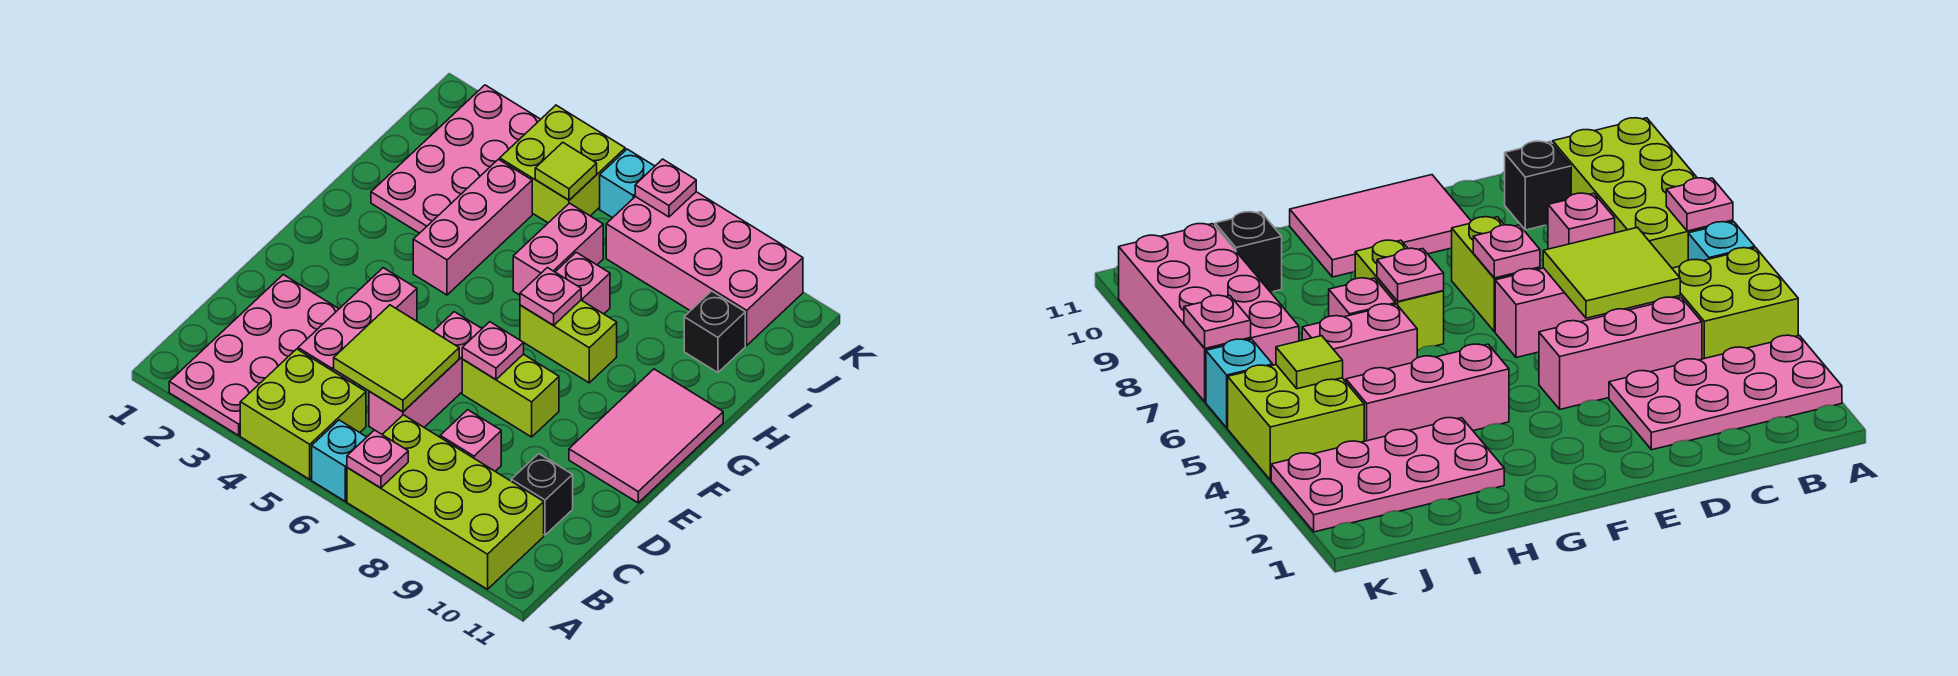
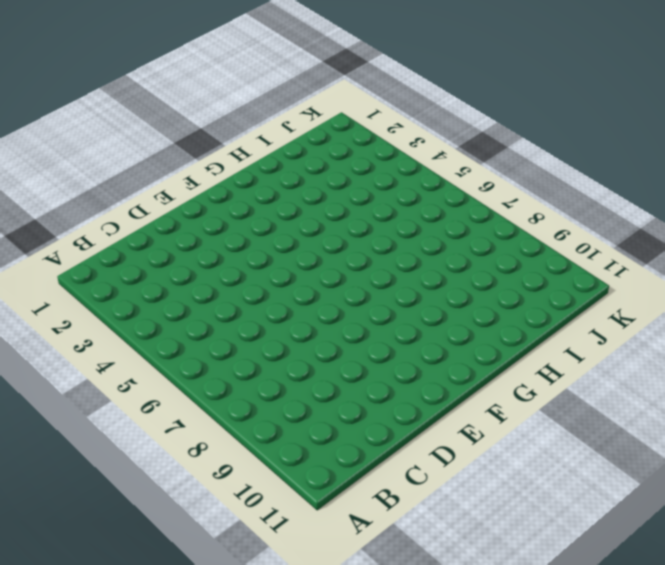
none -> pink 2x4 plate [169,275,339,435]
none -> lime 2x2 brick [240,349,366,479]
none -> cyan 1x1 brick [312,420,366,501]

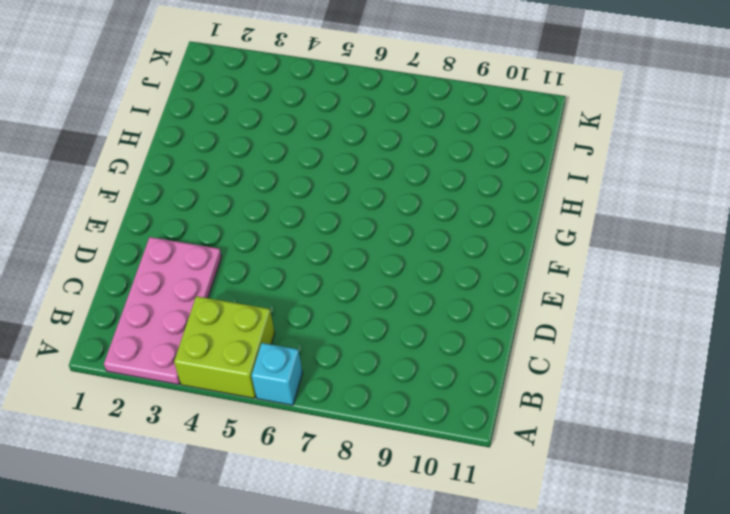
none -> lime 2x4 brick [347,415,544,589]
none -> pink 1x3 brick [298,268,417,383]
none -> pink 1x3 brick [369,312,482,434]

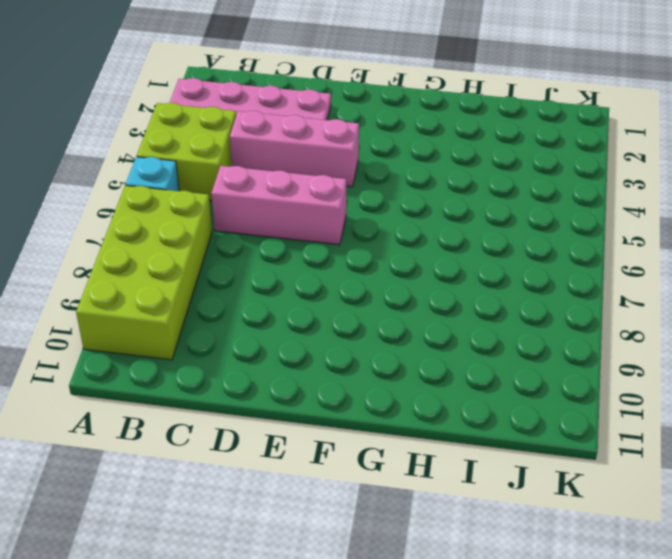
none -> pink 1x1 brick [440,410,501,471]
none -> black 1x1 brick [511,454,573,535]
none -> lime 1x2 brick [462,354,559,437]

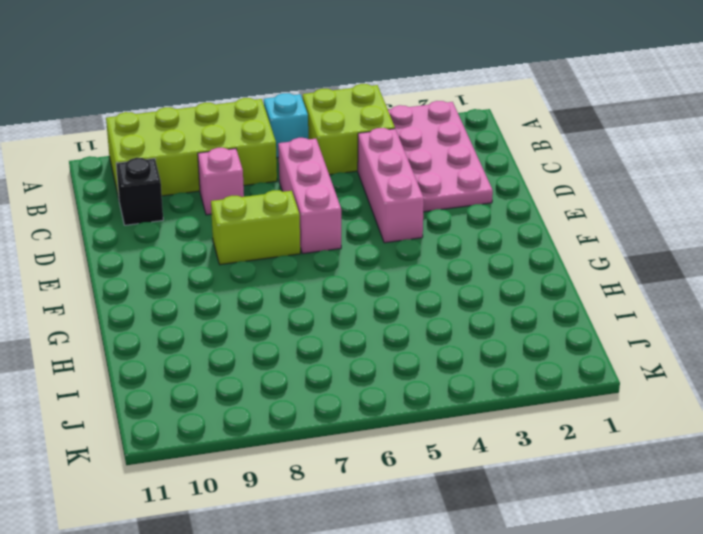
none -> pink 2x3 tile [569,369,723,503]
none -> pink 1x3 brick [413,159,532,295]
none -> lime 1x2 brick [520,300,617,383]

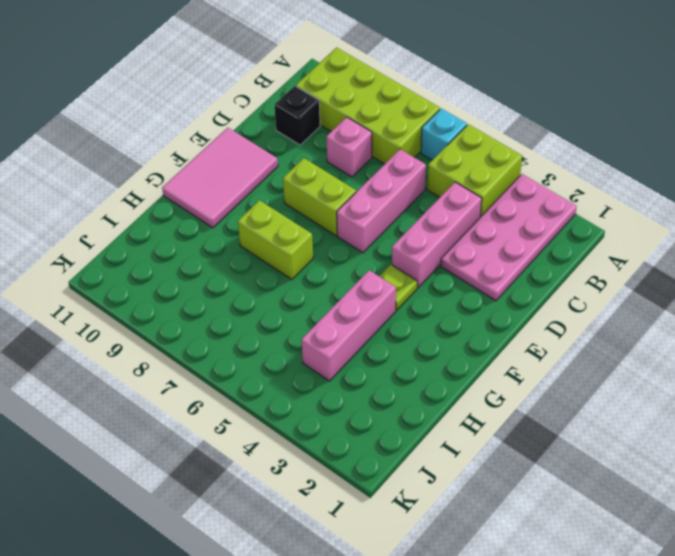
lime 1x1 plate [379,265,417,310] -> none
none -> pink 2x4 plate [371,85,541,233]
none -> pink 1x2 brick [513,203,603,295]
none -> pink 1x1 brick [556,252,610,314]

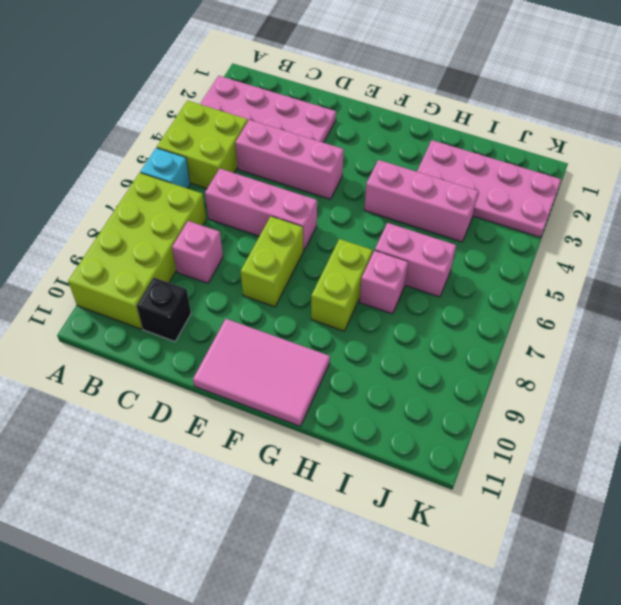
none -> black 1x1 brick [684,291,745,373]
none -> lime 2x2 brick [500,105,625,223]
none -> pink 2x4 brick [606,192,803,345]

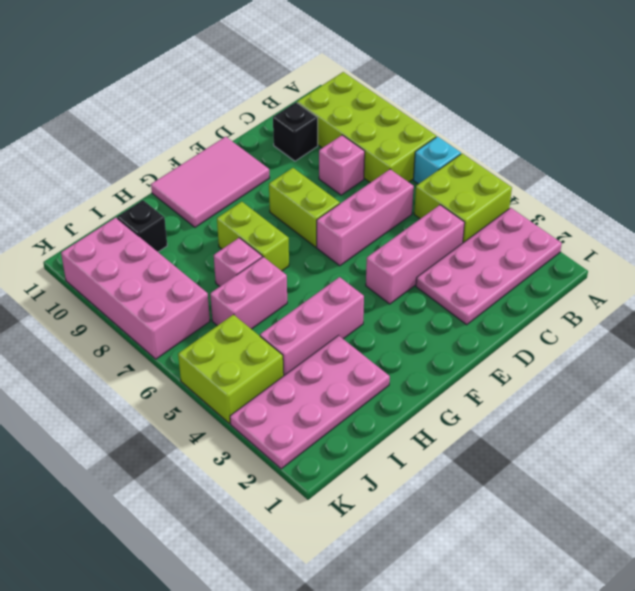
none -> cyan 1x1 brick [600,149,655,218]
none -> pink 1x1 plate [347,430,408,488]
none -> lime 2x2 tile [334,305,459,412]

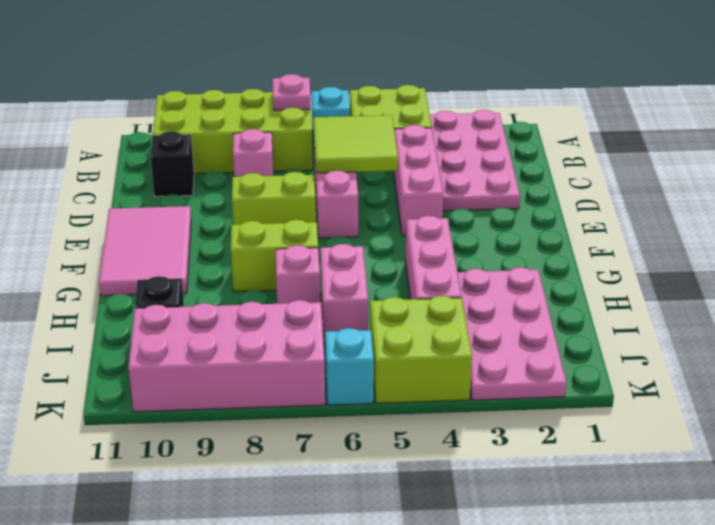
none -> pink 1x1 plate [462,322,524,379]
none -> pink 1x1 plate [520,268,581,325]
none -> lime 1x1 tile [535,142,597,200]

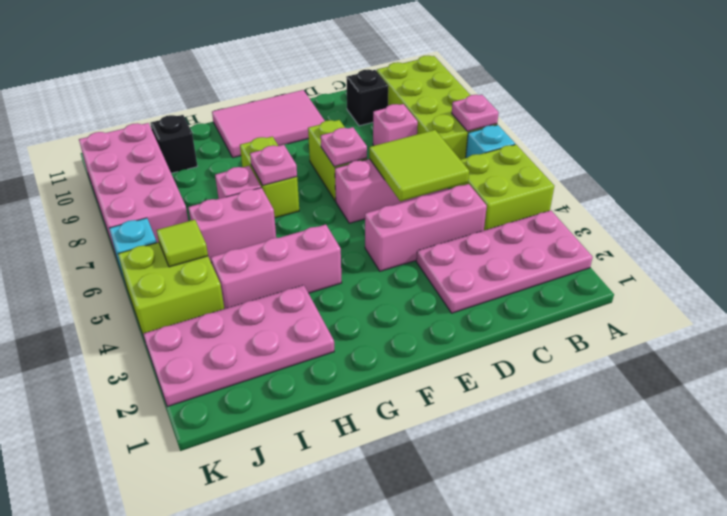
none -> pink 1x1 plate [635,159,696,217]

